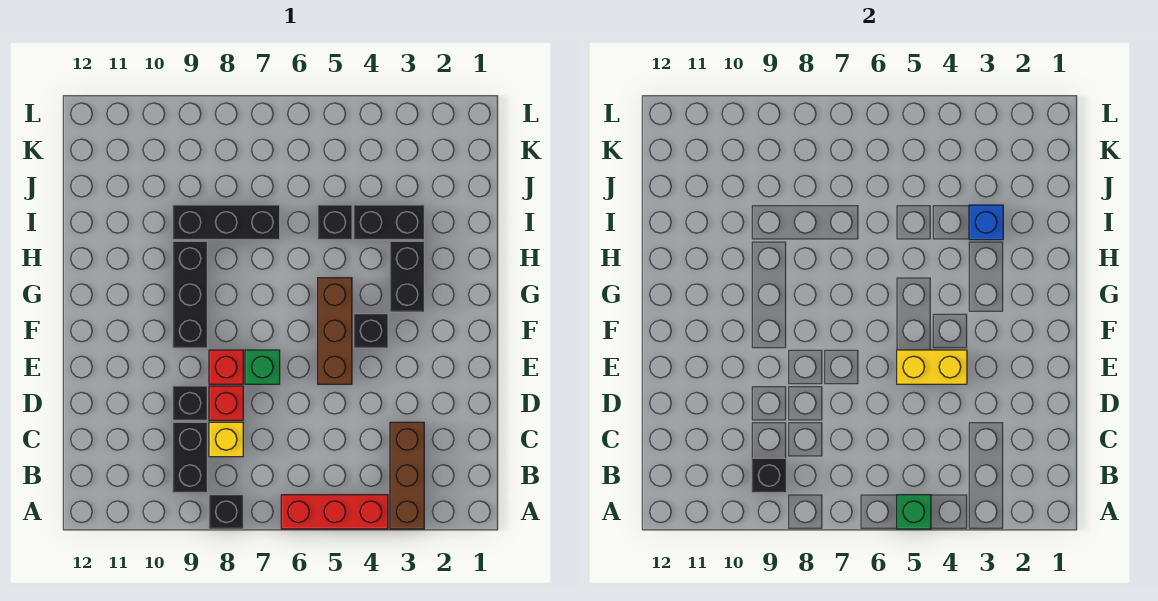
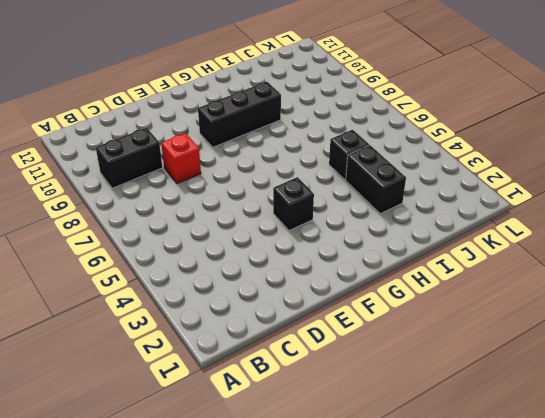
none -> brown 1x3 brick [390,422,424,529]
none -> red 1x3 brick [281,495,388,529]
none -> black 1x1 brick [209,495,243,529]

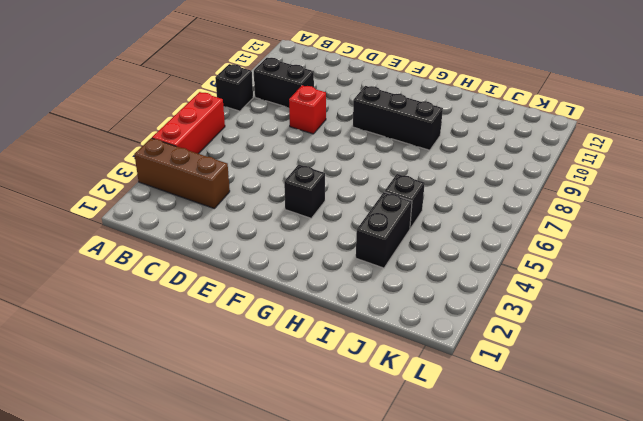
none -> yellow 1x1 brick [209,422,243,457]
none -> black 1x1 brick [173,386,207,420]
none -> brown 1x3 brick [318,278,352,384]

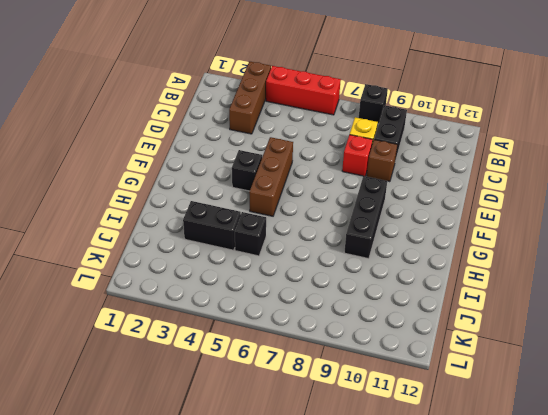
brown 1x1 brick [367,140,398,182] -> black 1x1 brick [173,386,207,420]
none -> green 1x1 brick [245,350,280,384]
none -> red 1x1 brick [209,350,243,384]
none -> black 1x2 brick [390,241,424,312]

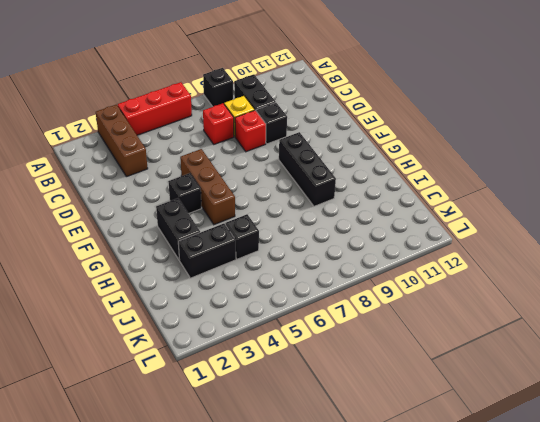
red 1x1 brick [203,103,234,144] -> red 1x1 brick moved to [209,350,243,384]
none -> green 1x1 brick [245,350,280,384]
none -> black 1x3 brick [173,205,280,240]
none -> green 1x1 brick [897,495,931,529]

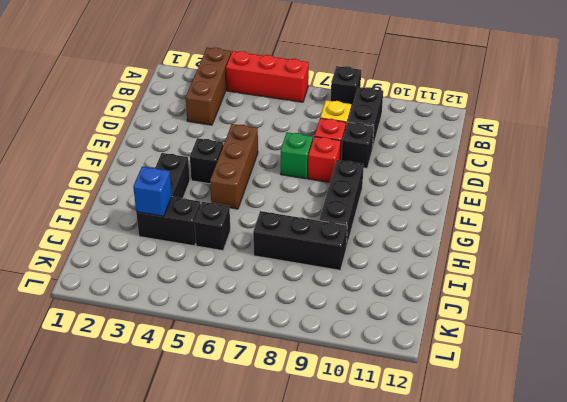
none -> green 1x1 brick [897,495,931,529]
none -> black 1x1 brick [752,458,786,493]
none -> yellow 1x2 brick [897,350,967,384]

